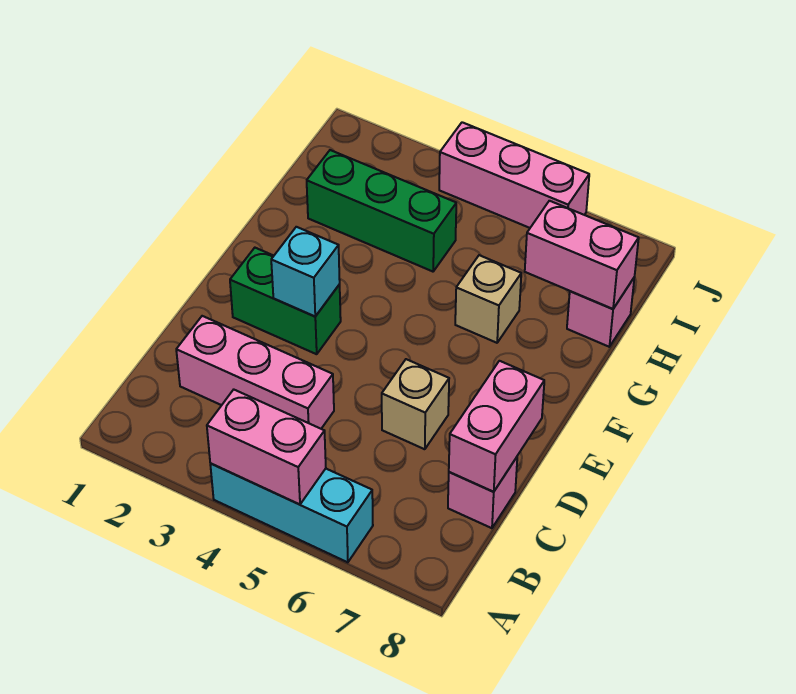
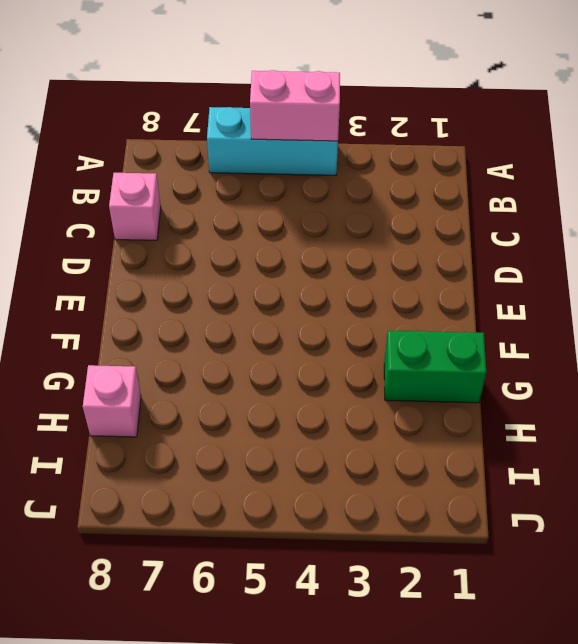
green 1x2 brick [384,331,486,403] -> green 1x2 brick moved to [230,248,341,354]
none -> pink 1x3 brick [176,316,334,429]
none -> tan 1x1 brick [382,359,449,449]
none -> tan 1x1 brick [455,255,521,343]

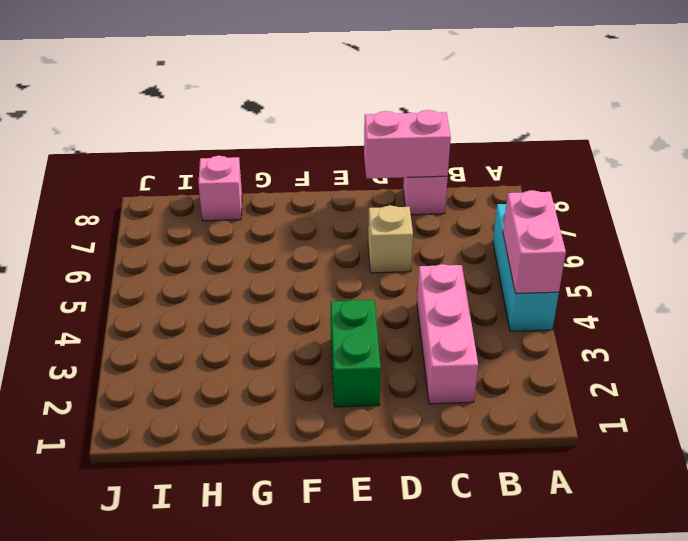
none -> tan 1x1 brick [455,255,521,343]
none -> green 1x3 brick [307,150,456,272]
none -> pink 1x3 brick [439,122,589,228]

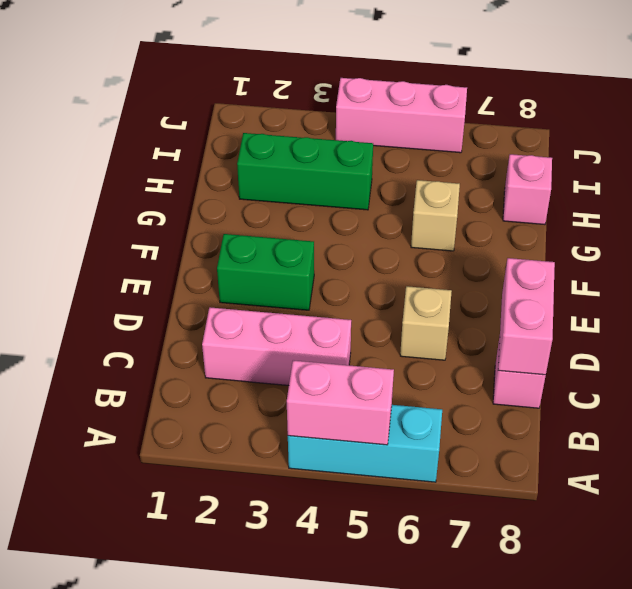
none -> cyan 1x1 brick [271,227,340,316]
none -> pink 1x2 brick [525,201,639,309]

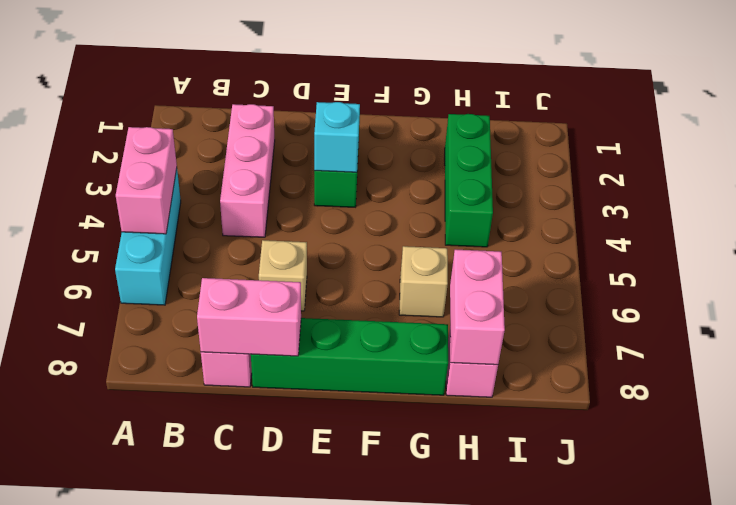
green 1x4 brick [251,318,448,395] -> none
none -> pink 1x3 brick [439,122,589,228]

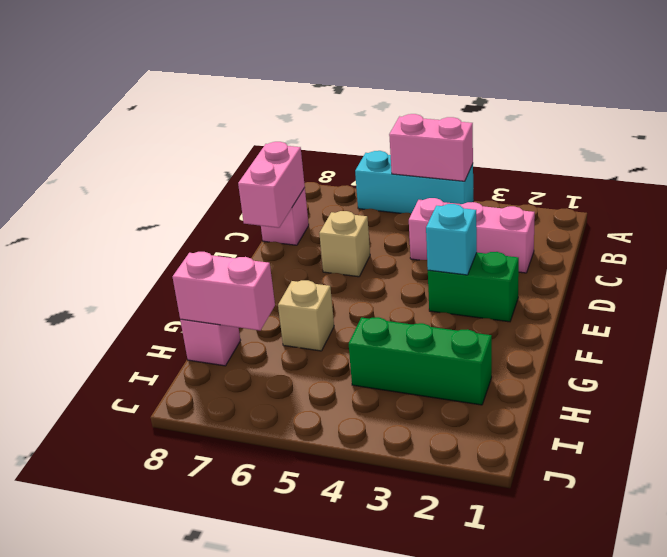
none -> pink 1x3 brick [439,122,589,228]

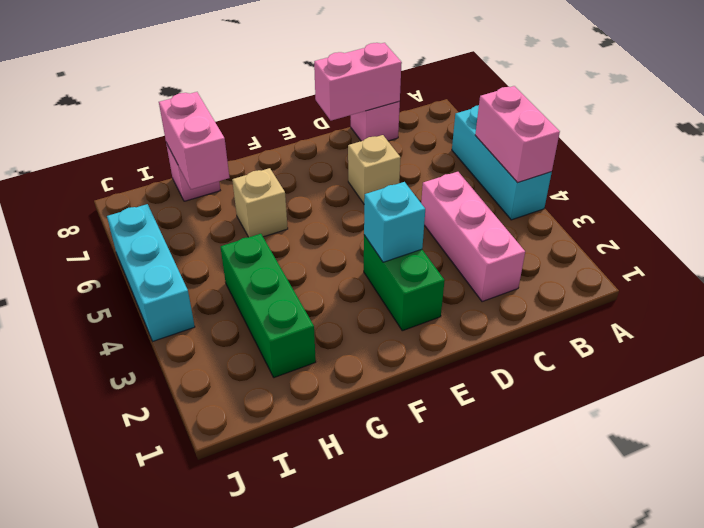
cyan 1x3 brick [107,204,195,341] -> pink 1x3 brick [439,122,589,228]

